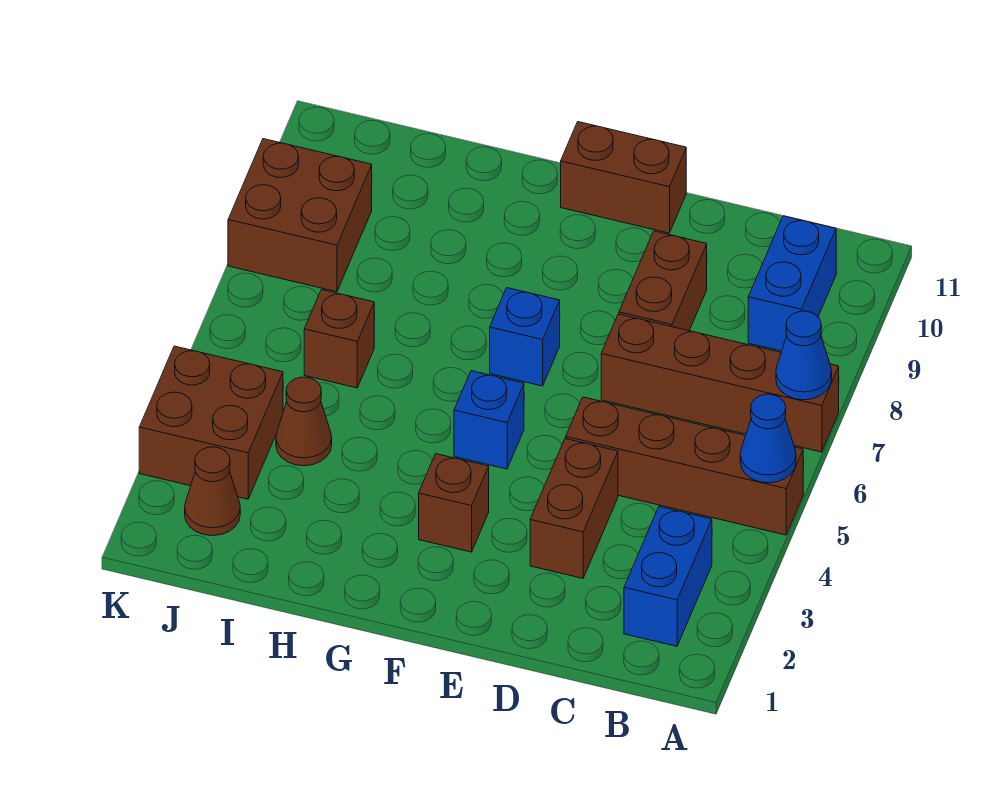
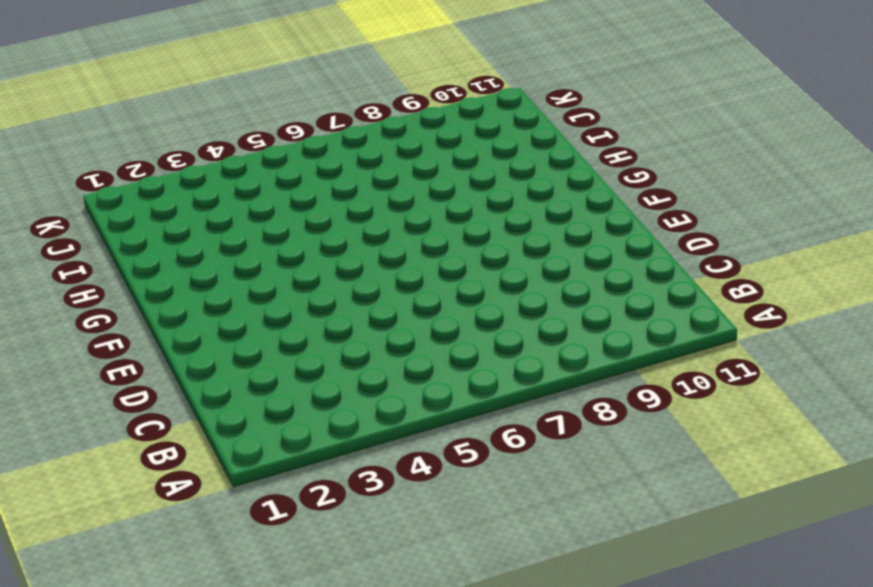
none -> brown 1x4 brick [566,397,803,535]
none -> brown 1x4 brick [601,314,839,452]
none -> blue 1x2 brick [624,507,712,646]

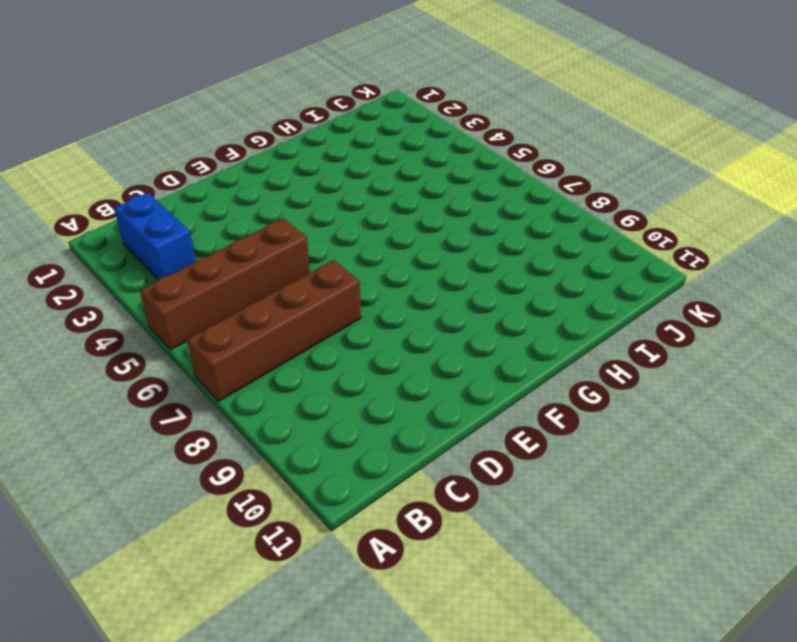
none -> blue 1x2 brick [748,216,836,351]
none -> brown 1x2 brick [530,439,618,578]
none -> brown 1x2 brick [619,231,707,331]

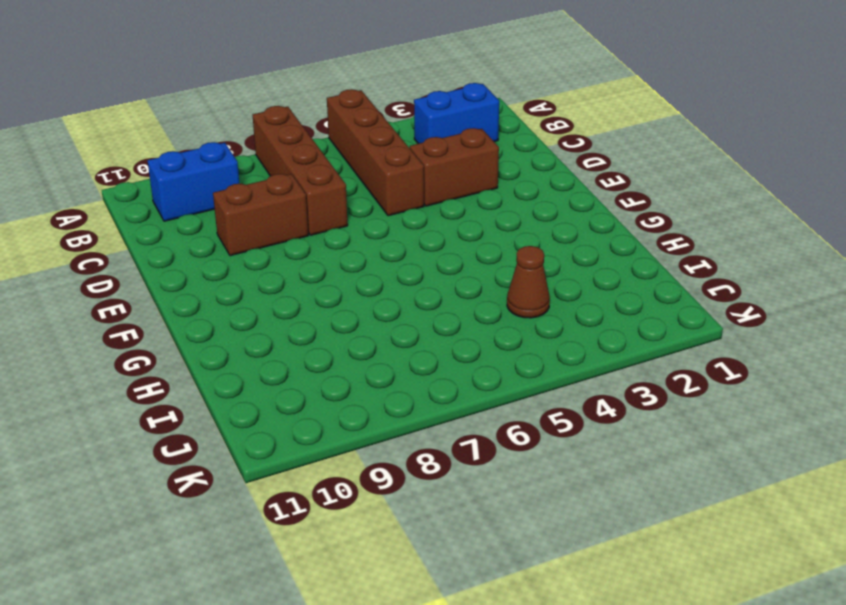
none -> brown 1x2 brick [561,122,686,233]
none -> brown 1x1 brick [419,454,489,552]
none -> blue 1x1 brick [454,371,524,469]

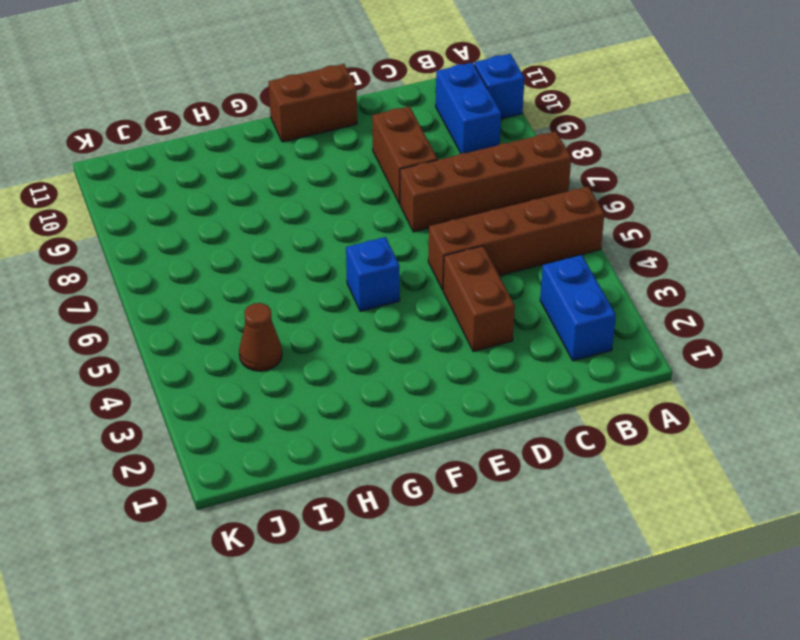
blue 1x1 brick [474,54,524,119] -> blue 1x1 brick moved to [490,288,560,386]
none -> brown 1x1 brick [419,454,489,552]
none -> brown 1x1 brick [304,290,374,388]
none -> brown 1x1 cone [185,447,240,536]

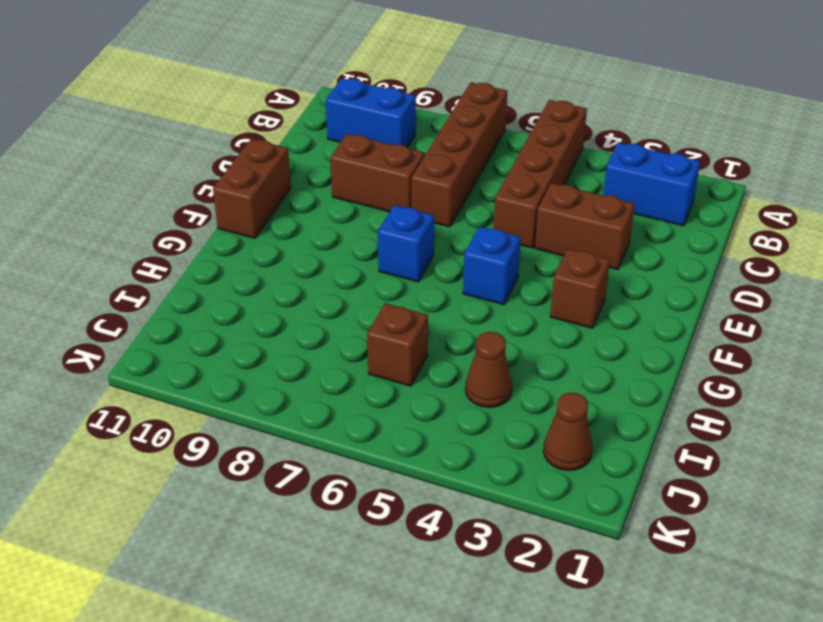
none -> brown 2x2 brick [139,346,283,499]
none -> brown 2x2 brick [228,139,372,292]
none -> blue 1x1 cone [740,394,796,483]

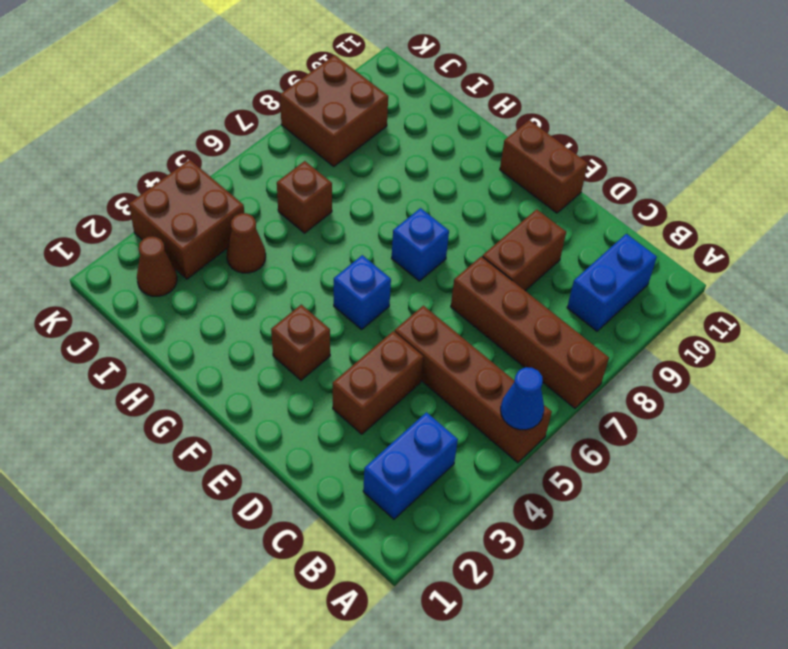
none -> blue 1x1 cone [776,311,832,400]

